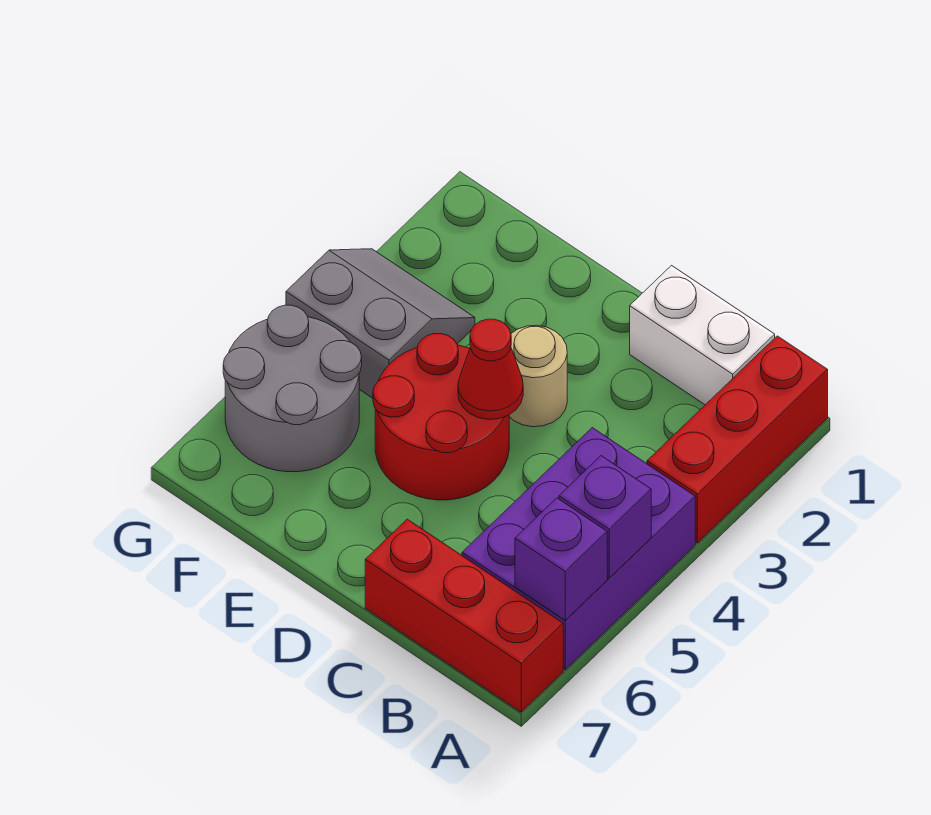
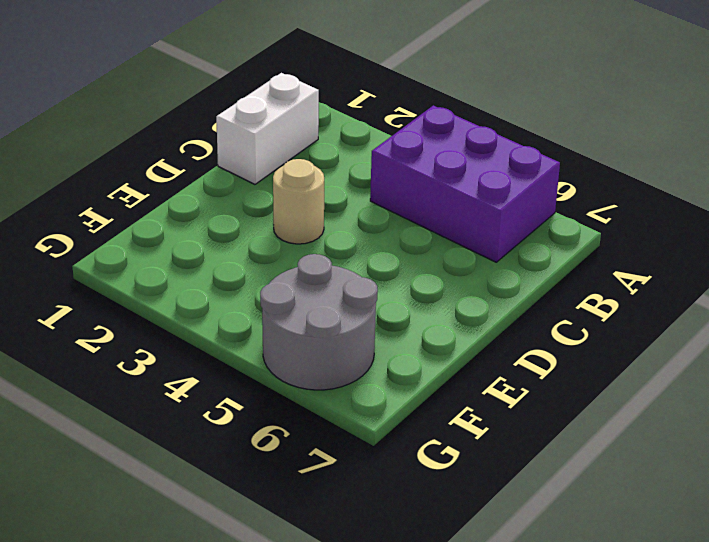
none -> red 1x3 brick [647,336,828,543]
none -> red 1x3 brick [365,519,563,712]

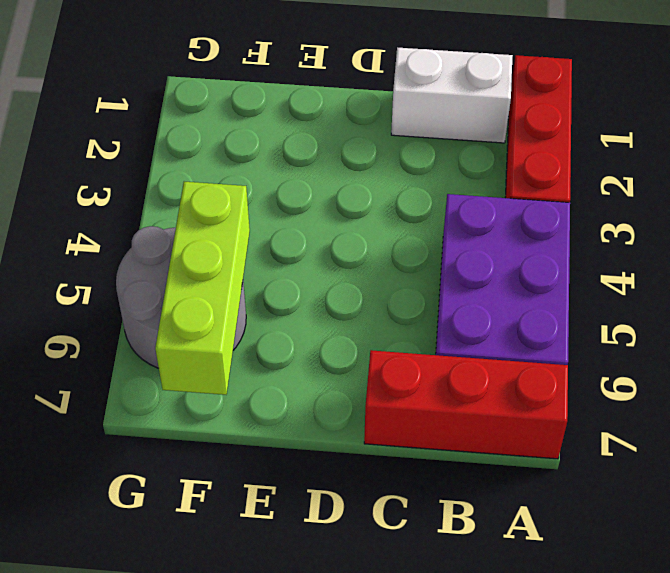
lime 1x3 brick [155,182,250,395] -> none
none -> tan 1x1 round brick [509,325,567,427]
none -> red 2x2 round brick [373,334,509,500]

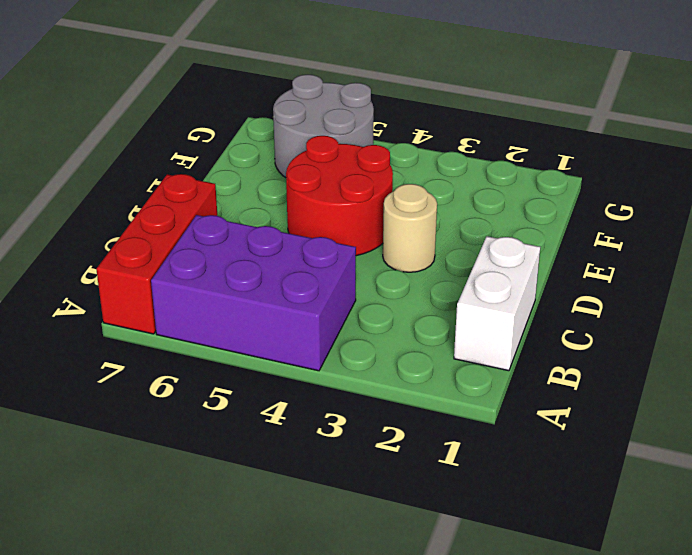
none -> red 1x3 brick [647,336,828,543]
none -> grey 2x2 slope [286,249,475,398]

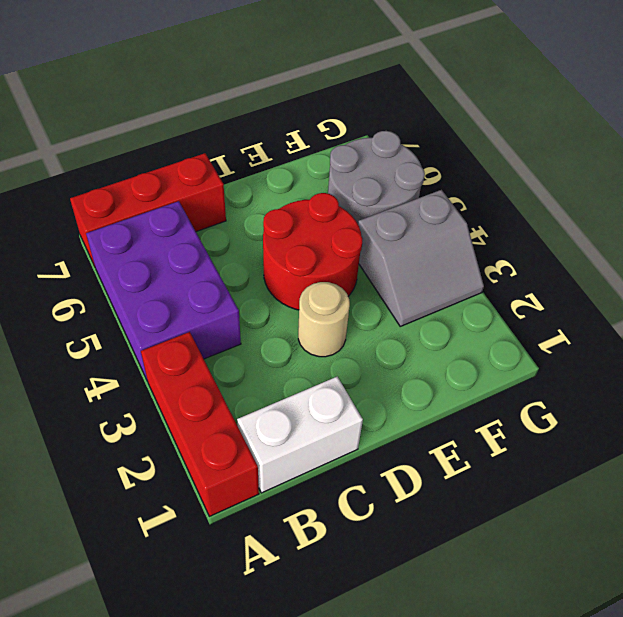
none -> purple 1x1 brick [559,456,651,578]
none -> purple 1x1 brick [515,498,607,620]

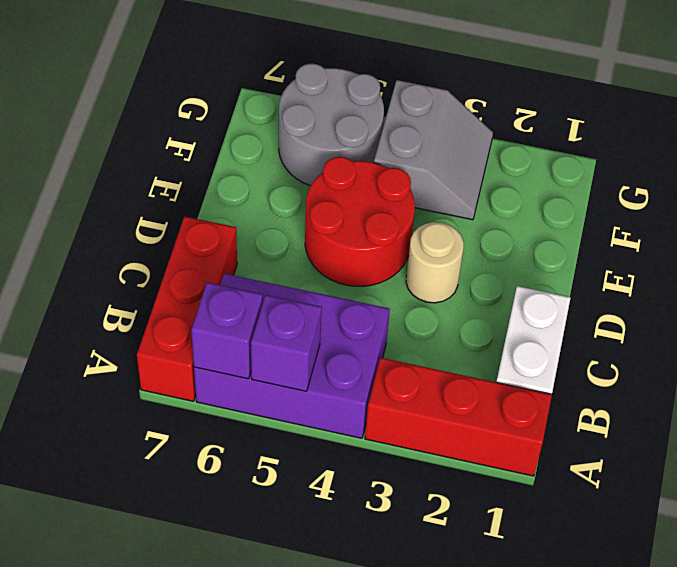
none -> red 1x1 cone [458,319,523,419]

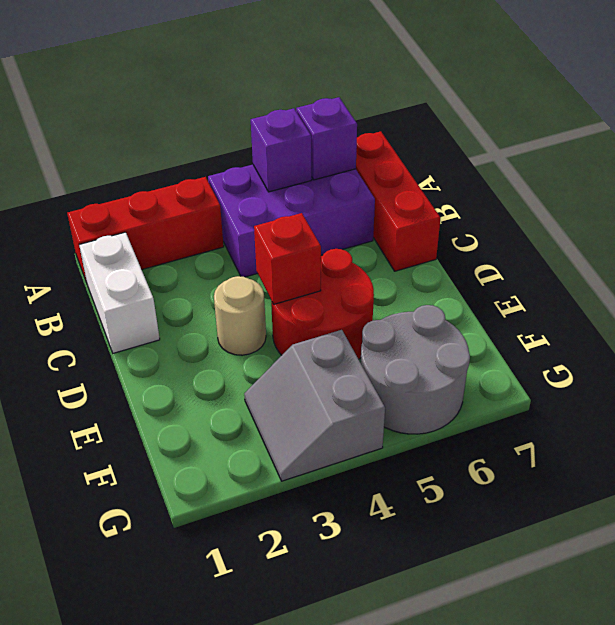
red 1x1 brick [254,213,321,304] -> red 1x1 cone [458,319,523,419]

